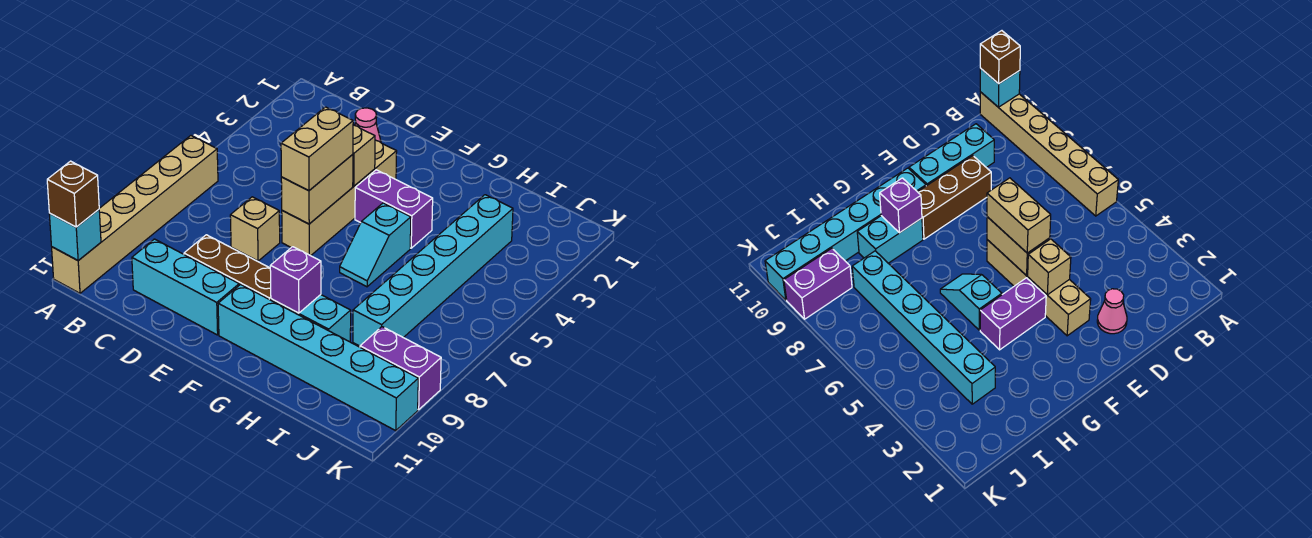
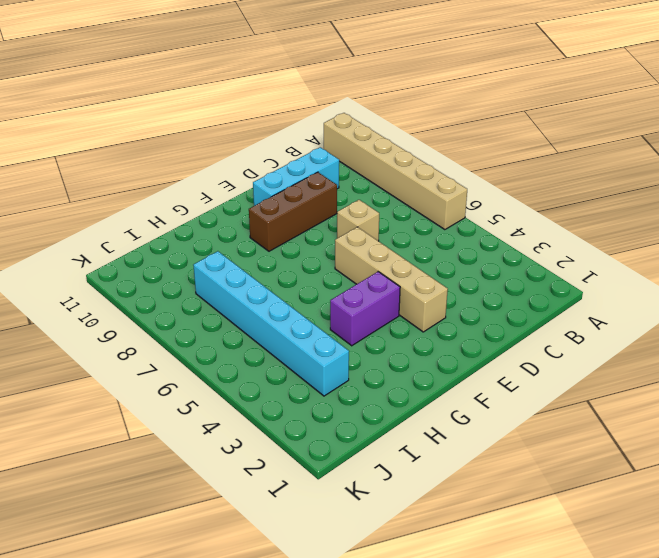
none -> pink 1x1 cone [355,108,381,142]
none -> cyan 1x6 brick [218,285,418,431]
none -> cyan 1x2 slope [340,203,411,287]

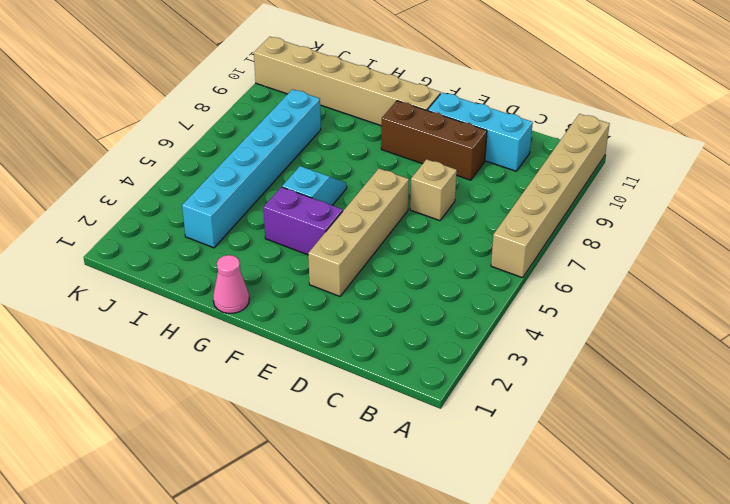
tan 1x6 brick [254,37,441,126] -> cyan 1x6 brick [218,285,418,431]
pink 1x1 cone [213,255,249,313] -> pink 1x1 cone moved to [355,108,381,142]
none -> cyan 1x2 brick [271,295,351,342]
none -> purple 1x2 brick [360,327,441,410]
none -> cyan 1x1 brick [49,210,101,260]

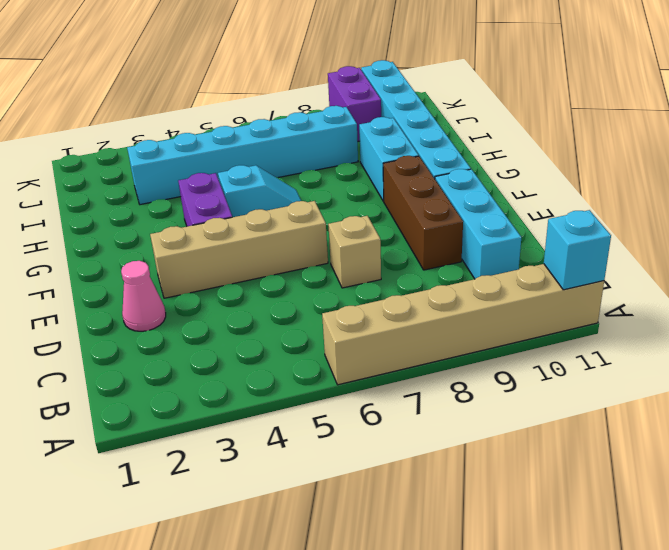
none -> tan 1x1 brick [353,125,375,186]
none -> tan 1x2 brick [281,154,353,224]
none -> purple 1x1 brick [270,247,321,313]

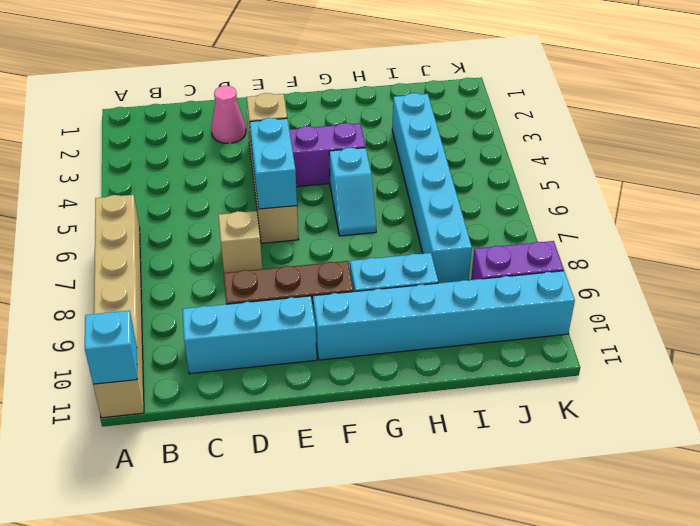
cyan 1x2 brick [250,118,297,209] -> tan 1x2 brick [281,154,353,224]
none -> purple 1x1 brick [270,247,321,313]
none -> brown 1x1 brick [47,161,99,227]
none -> tan 1x2 brick [281,107,353,191]

